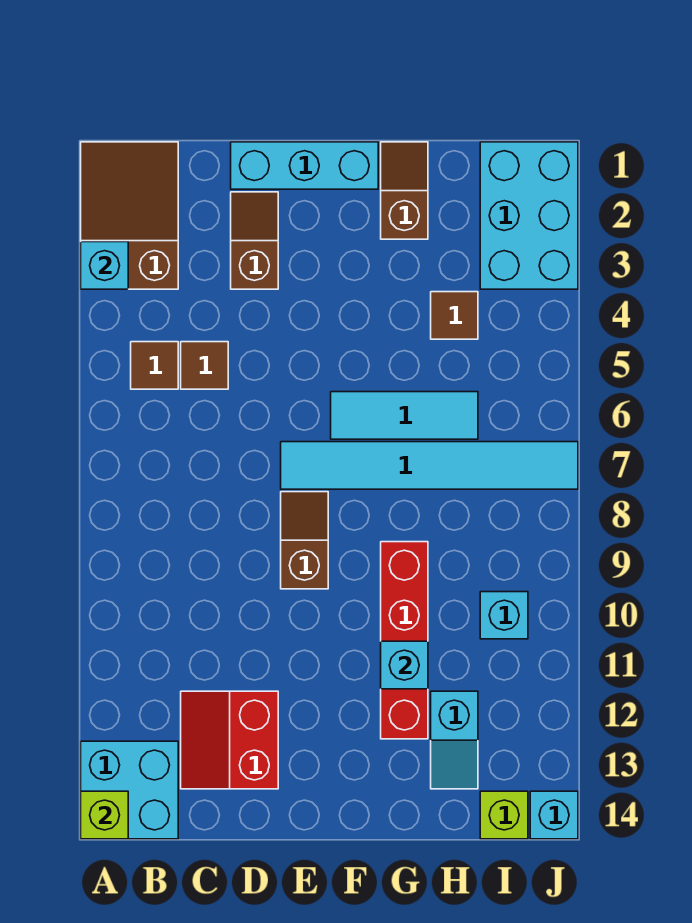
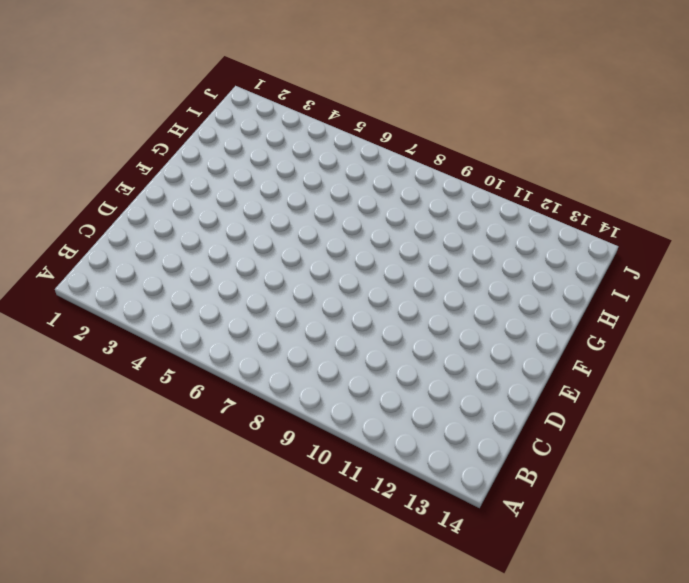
none -> brown 2x3 slope [81,142,178,289]
none -> cyan 2x2 brick [81,741,178,839]
none -> brown 1x1 tile [131,342,178,389]

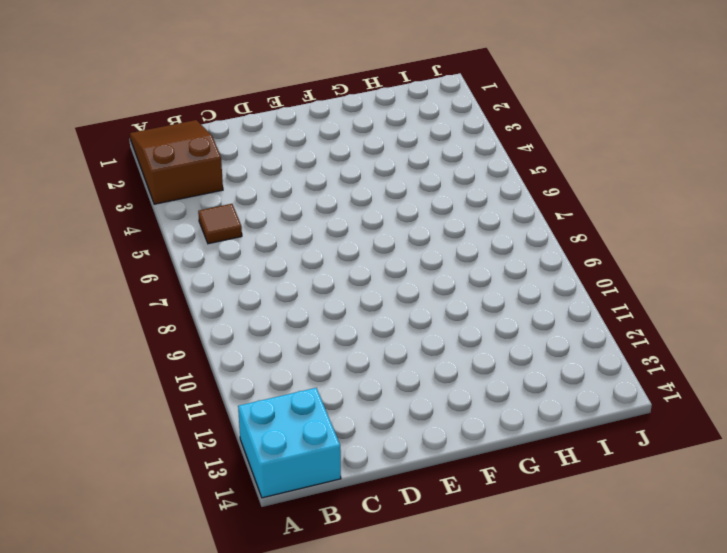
none -> brown 1x1 tile [181,342,228,389]
none -> red 2x2 slope [181,691,278,789]
none -> cyan 1x3 brick [231,142,378,189]

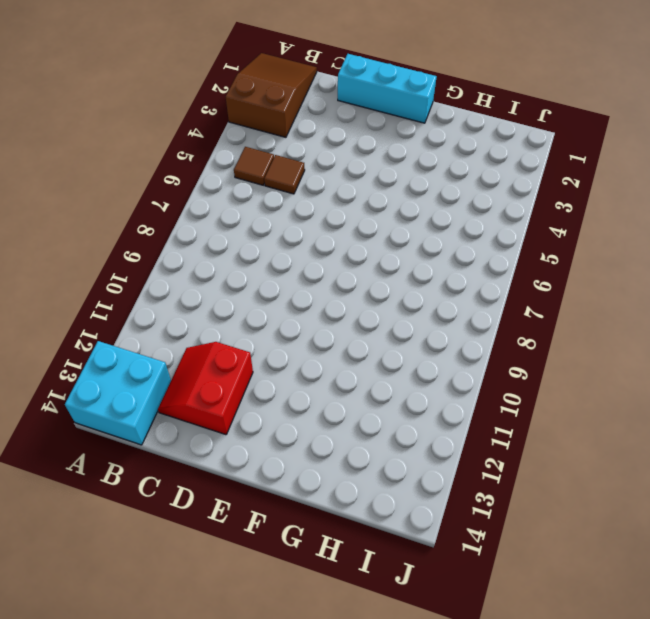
none -> brown 1x2 slope [231,192,278,289]
none -> cyan 1x6 tile [281,442,578,489]
none -> brown 1x2 slope [281,492,328,589]

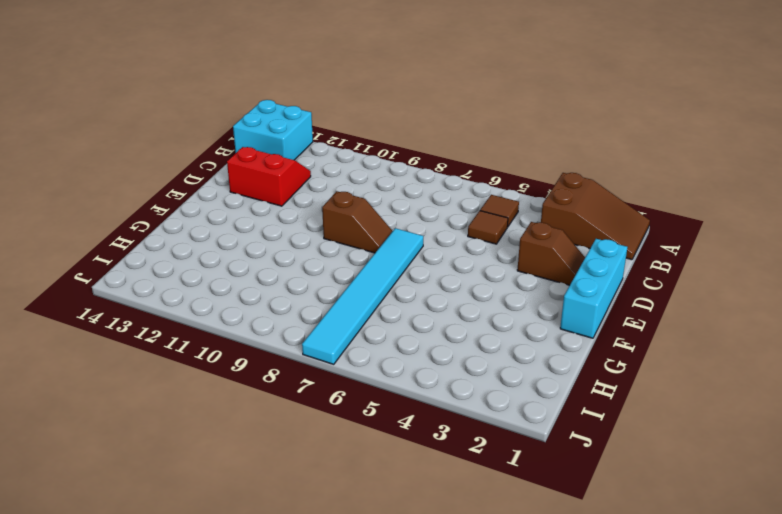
none -> cyan 1x3 tile [331,392,478,439]
none -> brown 1x2 slope [381,142,428,239]
none -> red 1x4 brick [381,542,428,739]

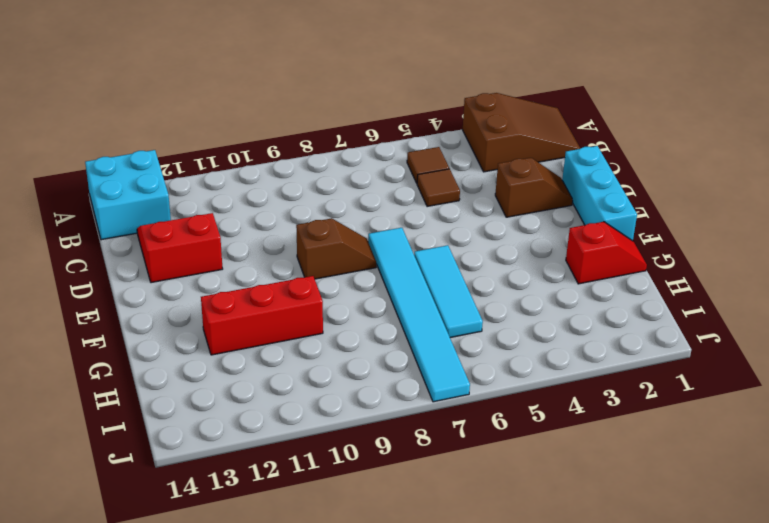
red 1x2 slope [566,222,647,284] -> brown 1x2 slope [381,142,428,239]
red 1x3 brick [201,276,323,355] -> red 1x4 brick [381,542,428,739]
none -> brown 1x1 tile [431,292,478,339]
none -> cyan 1x2 slope [431,691,478,789]
none -> cyan 2x3 brick [480,142,578,289]

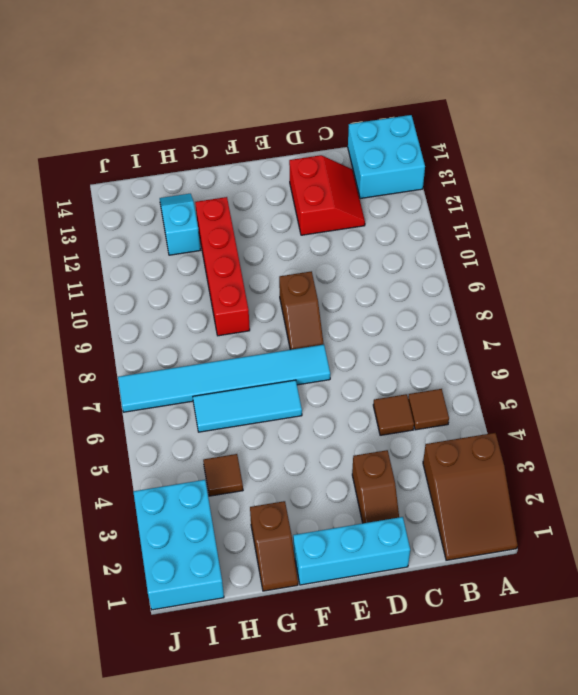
none -> cyan 1x1 brick [480,592,528,639]
none -> lime 1x1 brick [480,791,528,839]
none -> cyan 1x1 brick [530,791,578,839]

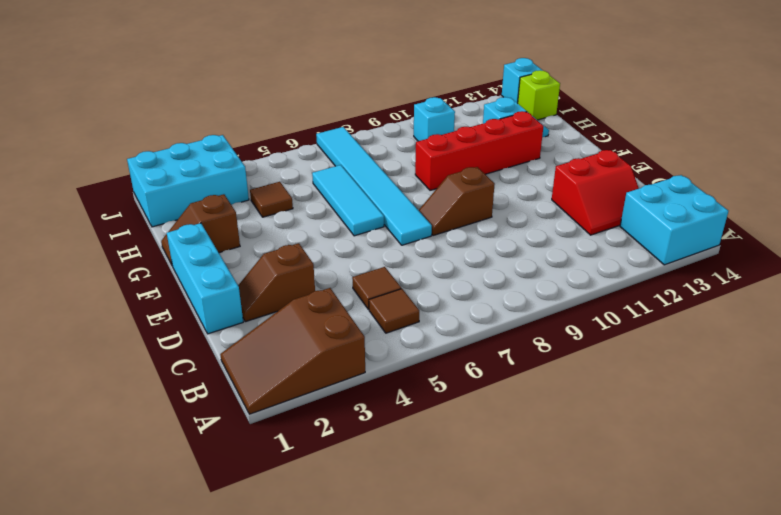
none -> cyan 1x1 brick [81,242,128,289]
none -> lime 1x1 brick [81,791,128,839]
none -> cyan 1x1 brick [381,641,428,689]

